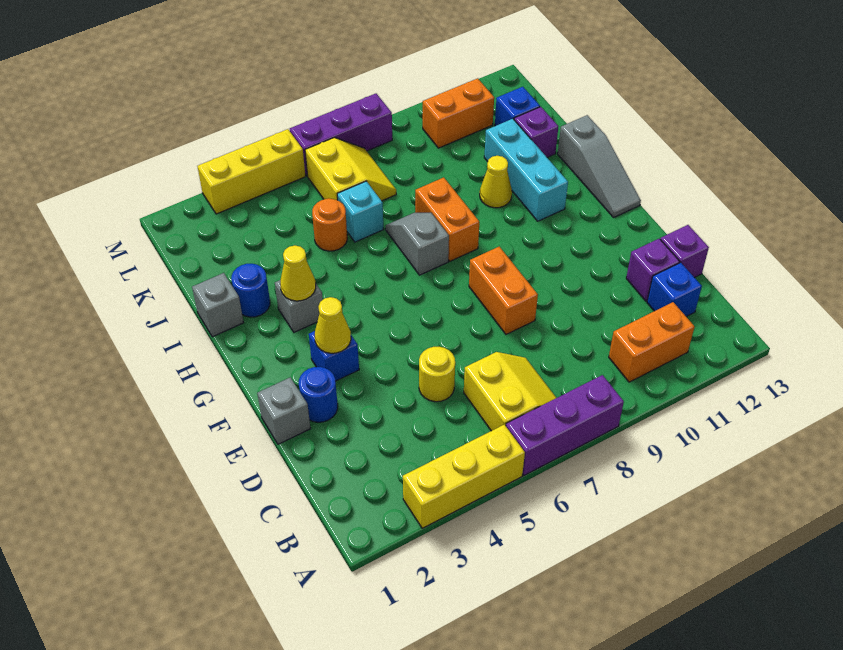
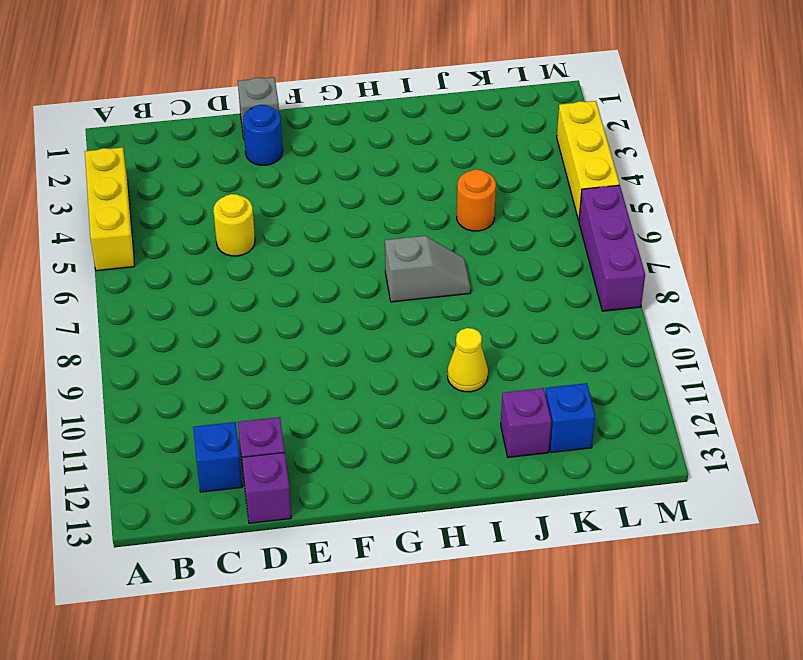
none -> purple 1x3 brick [506,375,624,475]
none -> yellow 2x2 slope [464,352,556,431]
none -> orange 1x2 brick [609,302,694,382]
none -> orange 1x2 brick [469,247,538,334]

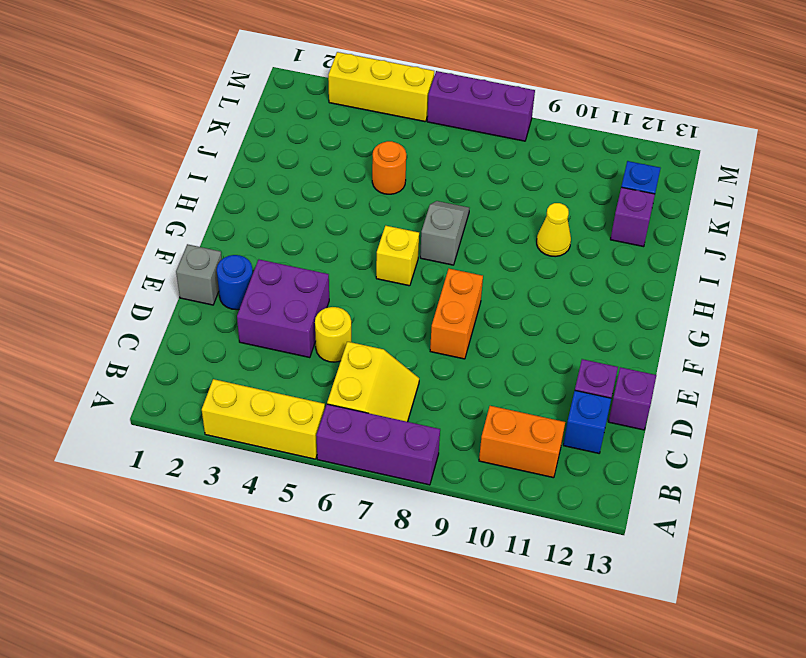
purple 2x2 brick [237,260,329,358] -> none
yellow 1x1 brick [376,226,419,286] -> none
none -> blue 1x1 brick [309,331,359,381]
none -> grey 1x3 slope [558,115,641,217]
none -> grey 1x1 brick [275,280,323,332]
none -> orange 1x2 brick [415,177,479,261]

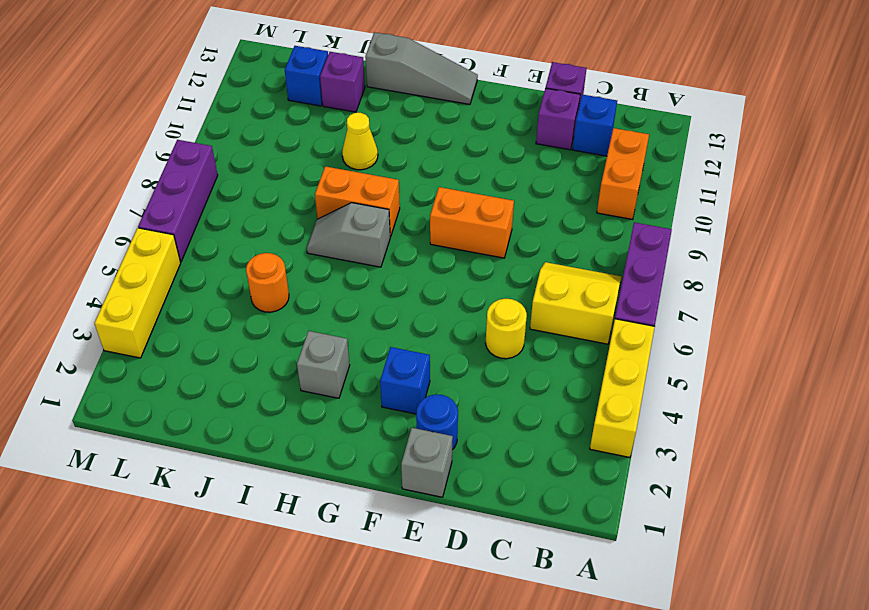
none -> cyan 1x3 brick [484,119,568,221]
none -> grey 1x1 brick [192,273,244,337]
none -> blue 1x1 round brick [231,264,270,317]
none -> cyan 1x1 brick [337,181,384,242]

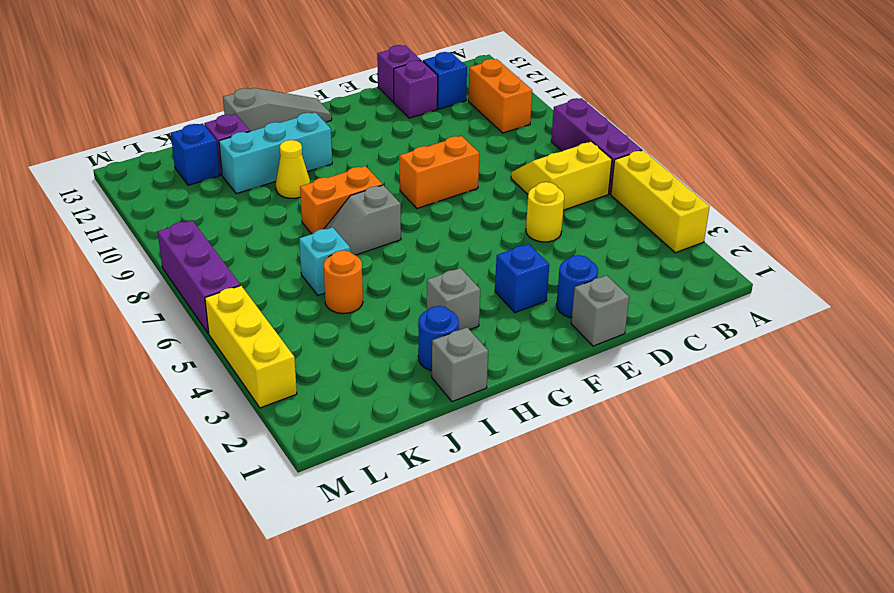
none -> yellow 2x2 slope [305,138,396,201]
none -> orange 1x2 brick [423,78,494,148]
none -> yellow 1x1 cone [315,297,351,353]
none -> yellow 1x1 cone [280,245,316,301]

